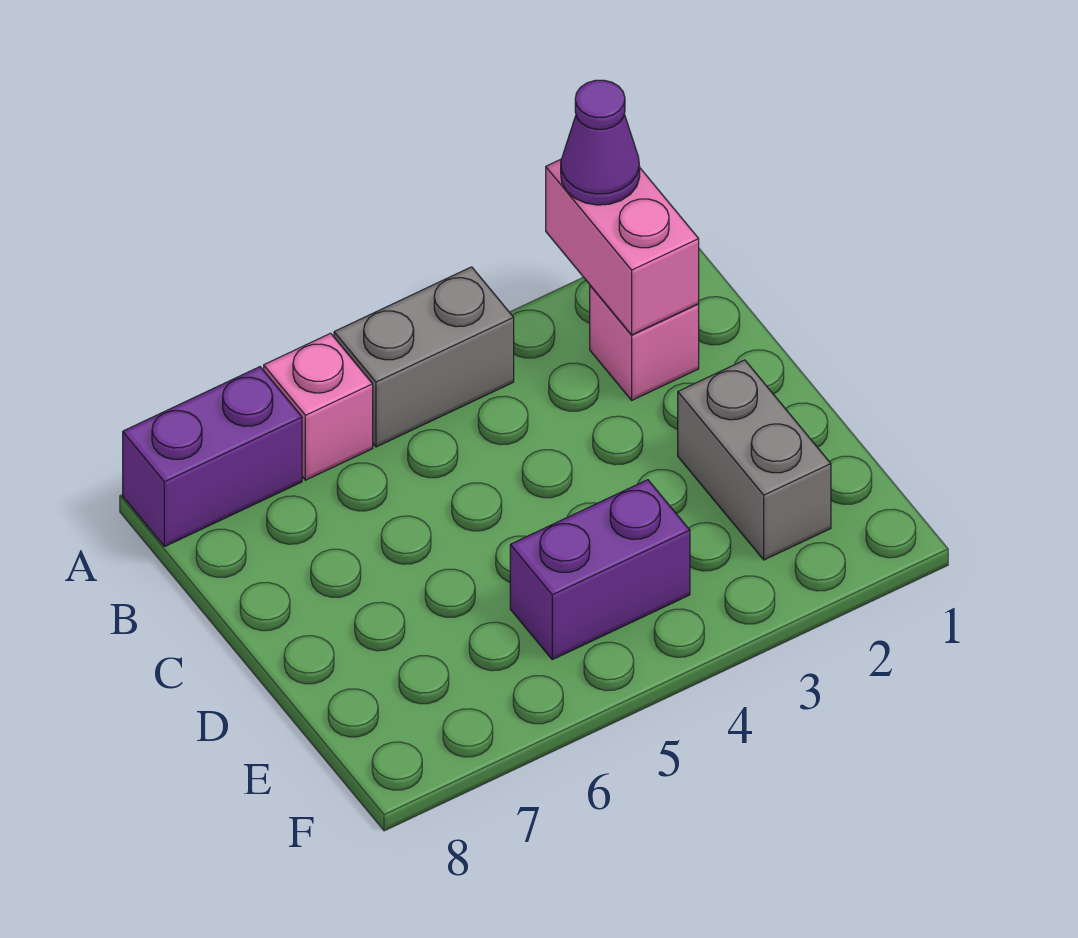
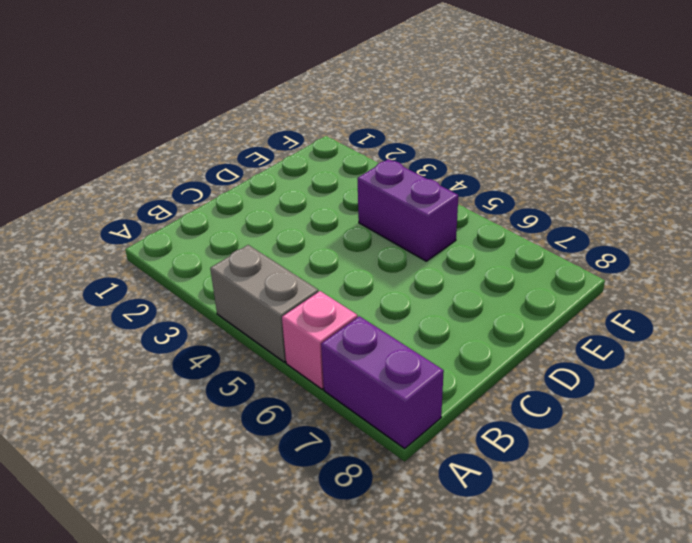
none -> pink 1x1 brick [590,286,699,400]
none -> grey 1x2 brick [678,360,831,560]

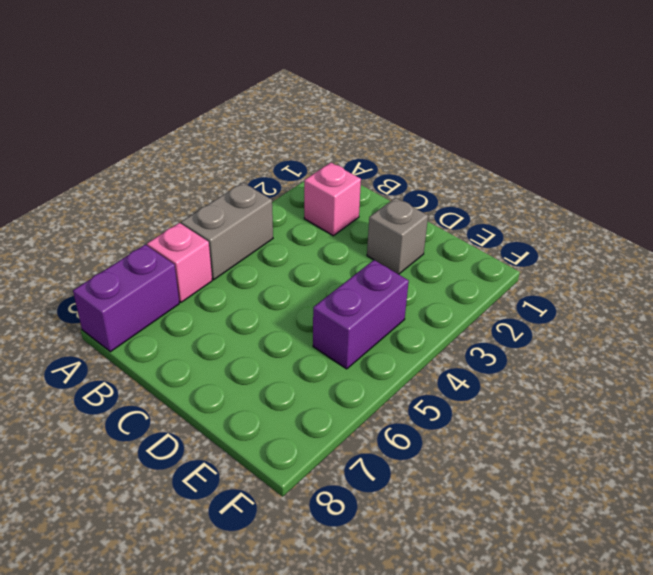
grey 1x1 brick [367,198,428,274] -> grey 1x2 brick [678,360,831,560]
none -> pink 1x2 brick [546,159,699,335]
none -> purple 1x1 cone [561,80,640,205]

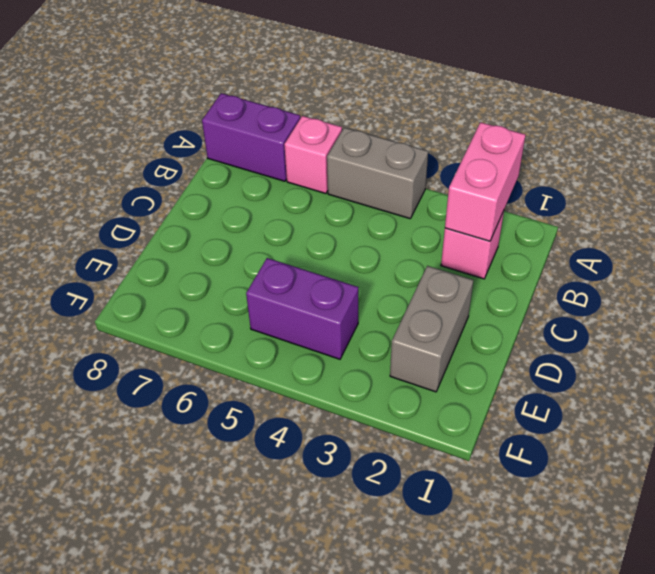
none -> purple 1x1 cone [561,80,640,205]

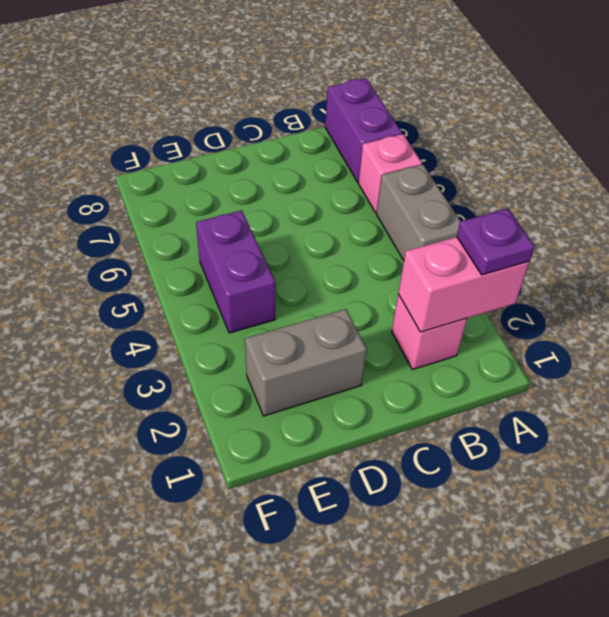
purple 1x1 plate [457,209,535,275] -> purple 1x1 cone [561,80,640,205]

